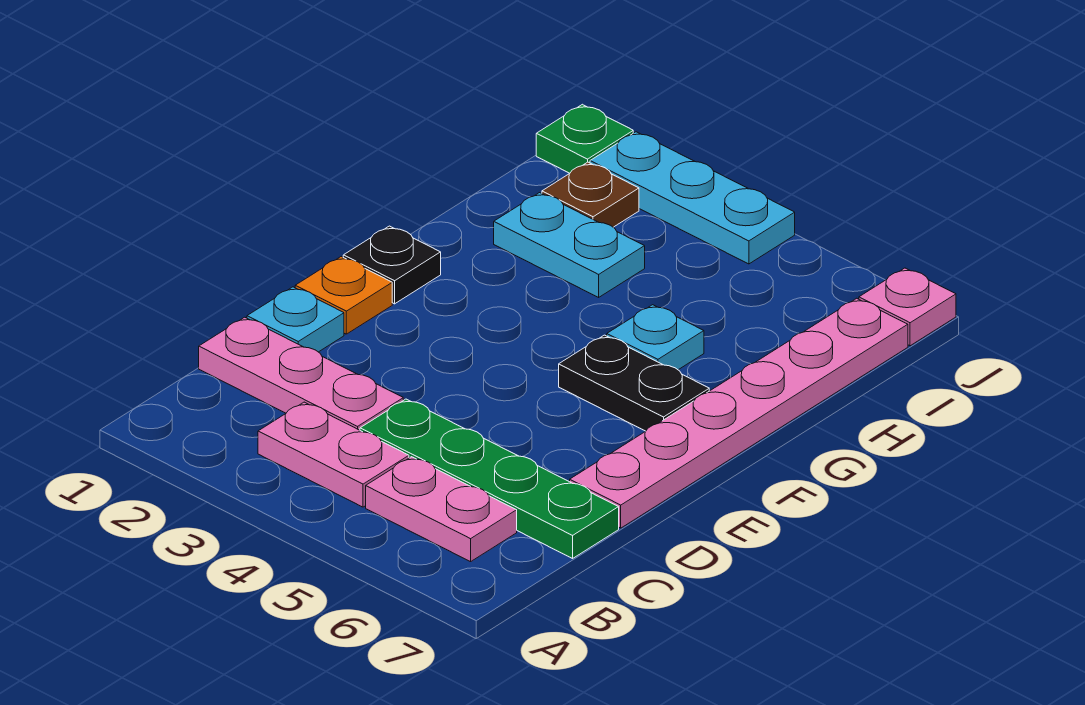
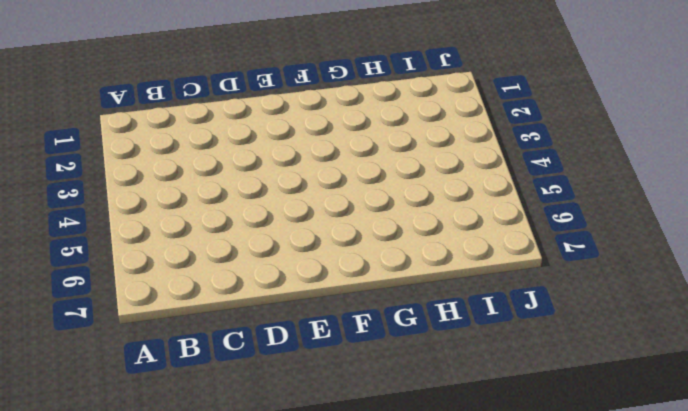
none -> pink 1x2 plate [258,402,409,507]
none -> pink 1x2 plate [366,457,517,562]
none -> pink 1x3 plate [199,317,403,430]

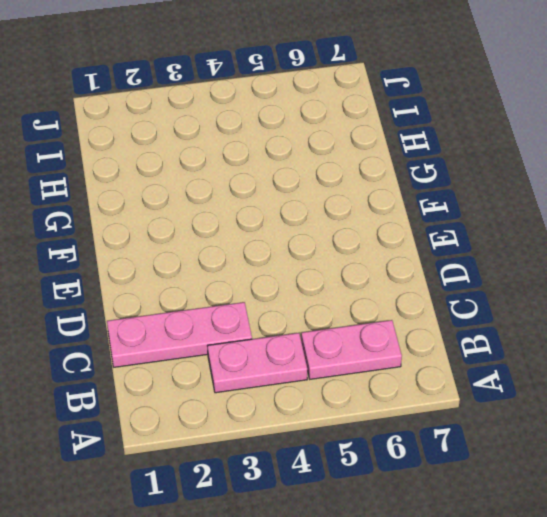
none -> green 1x4 plate [360,399,619,559]
none -> cyan 1x1 plate [247,287,344,352]
none -> pink 1x6 plate [570,298,908,528]

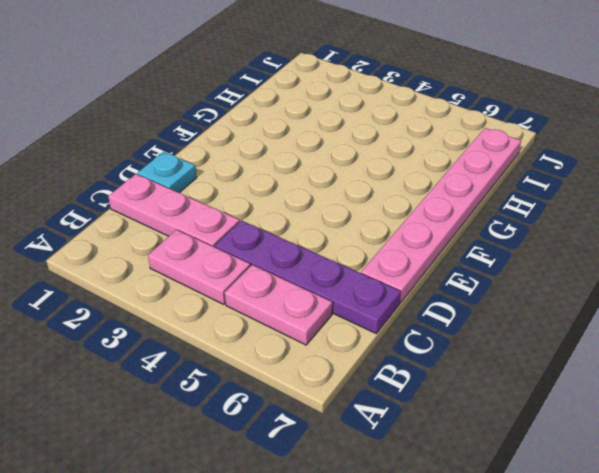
purple 1x4 plate [215,220,401,333] -> green 1x4 plate [360,399,619,559]
none -> orange 1x1 plate [295,257,392,334]
none -> black 1x1 plate [343,226,441,304]
none -> black 1x2 plate [559,335,709,431]

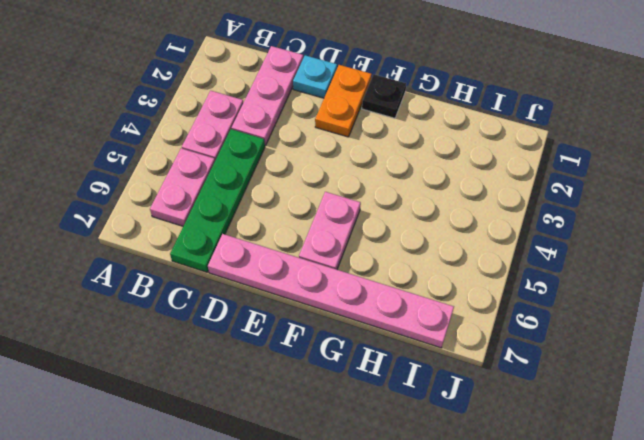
orange 1x2 plate [315,65,372,137] -> orange 1x1 plate [295,257,392,334]
pink 1x2 plate [299,192,361,270] -> black 1x2 plate [559,335,709,431]
none -> cyan 1x1 plate [607,305,704,370]
none -> cyan 1x2 plate [494,193,645,297]
none -> brown 1x1 plate [542,162,639,227]

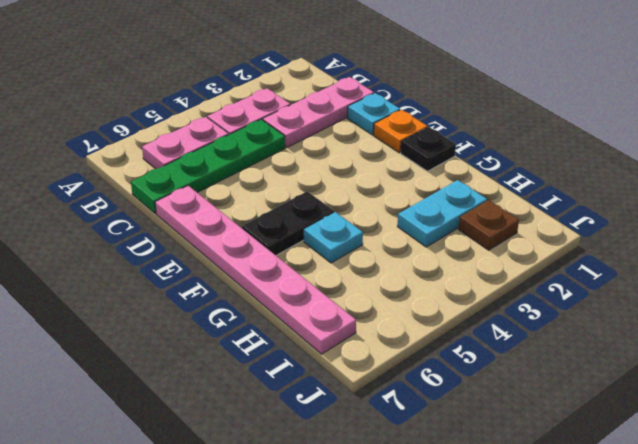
none -> green 1x1 plate [536,104,633,173]
none -> cyan 1x3 plate [590,132,795,264]
none -> pink 1x1 plate [859,268,956,346]

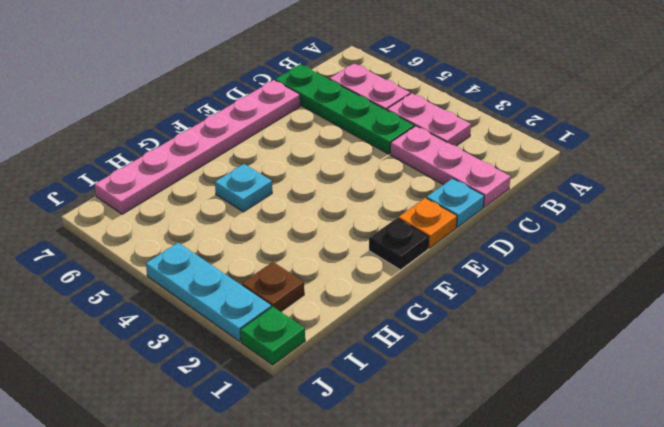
none -> black 1x2 plate [559,335,709,431]
none -> cyan 1x2 plate [494,193,645,297]
none -> pink 1x1 plate [859,268,956,346]

